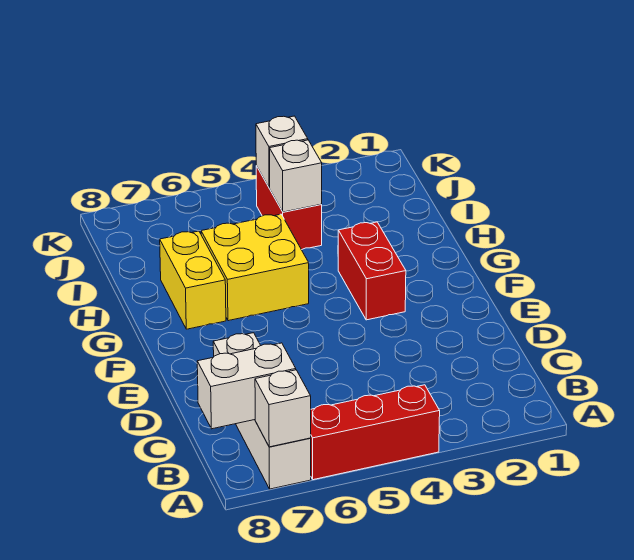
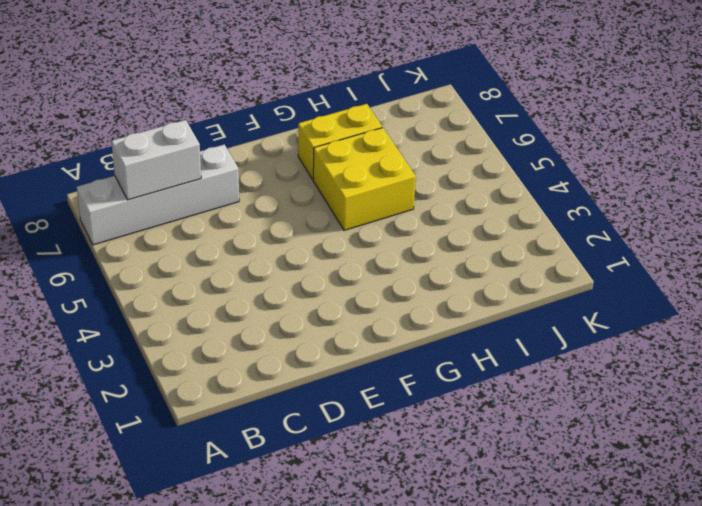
white 1x2 brick [111,120,201,200] -> white 1x2 brick turned to [197,343,296,429]
none -> red 1x3 brick [310,385,440,480]
none -> red 1x2 brick [338,222,406,320]

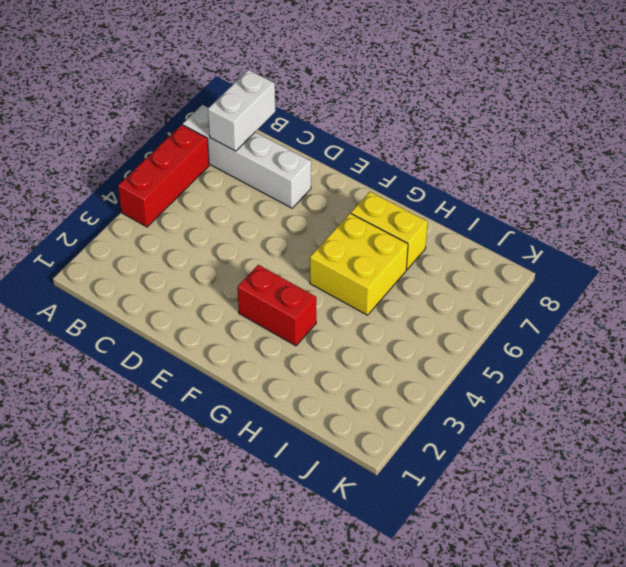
none -> red 1x2 brick [256,166,322,250]
none -> white 1x1 brick [255,370,311,447]

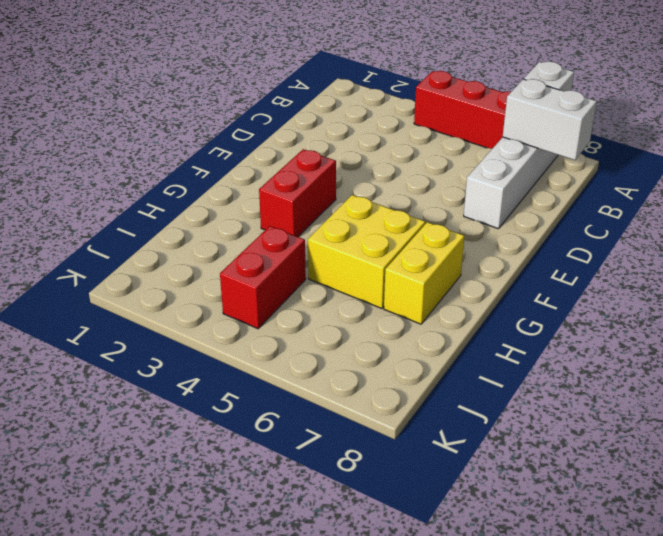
none -> white 1x1 brick [269,140,322,212]
none -> white 1x1 brick [256,116,308,188]

